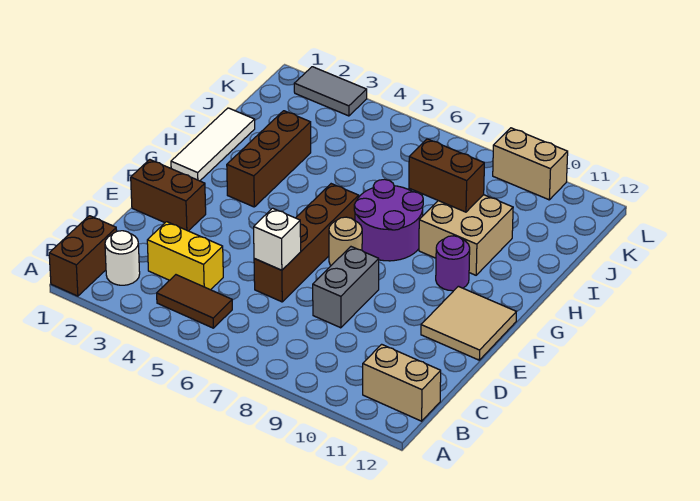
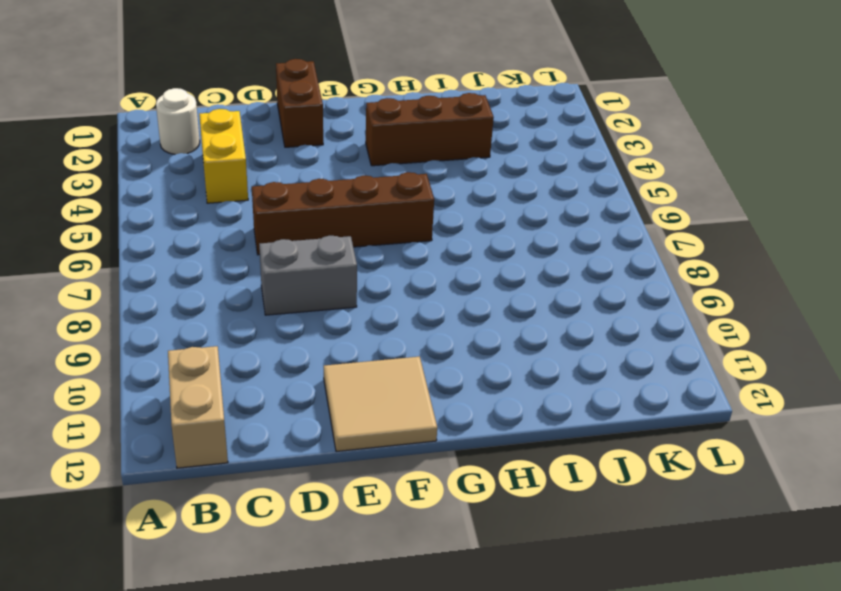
none -> brown 1x2 brick [49,216,117,296]
none -> brown 1x2 tile [157,275,232,328]
none -> tan 1x1 round brick [329,217,362,265]

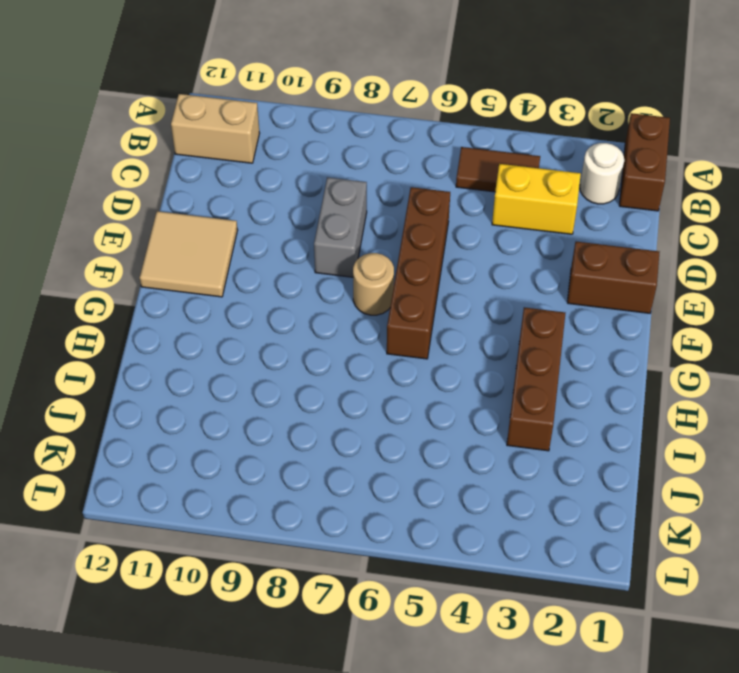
none -> white 1x3 tile [171,108,255,181]
none -> purple 2x2 round brick [354,179,423,261]
none -> purple 1x1 round brick [436,236,470,291]

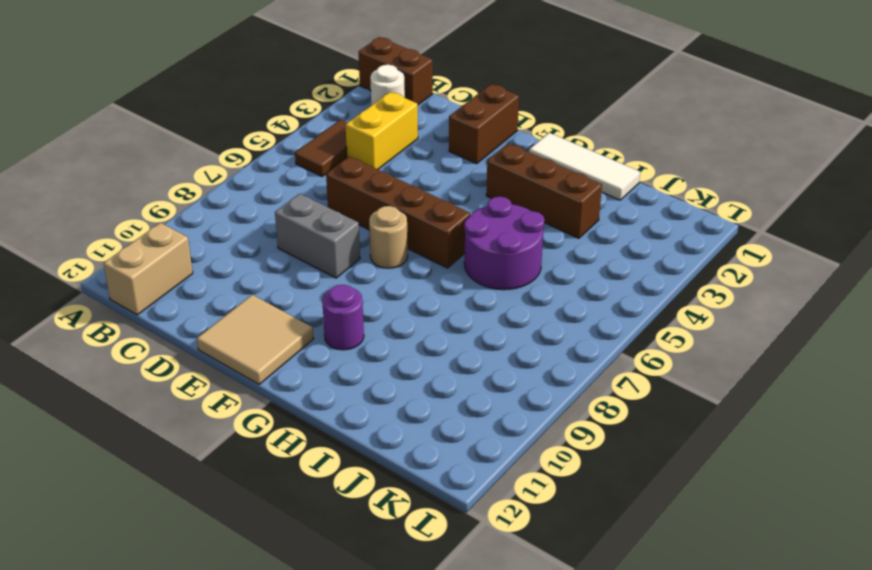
purple 2x2 round brick [464,197,544,290] -> purple 2x2 round brick moved to [354,179,423,261]
none -> tan 2x2 brick [419,195,513,275]
none -> grey 1x2 tile [294,67,367,116]
none -> tan 1x2 brick [493,128,568,200]

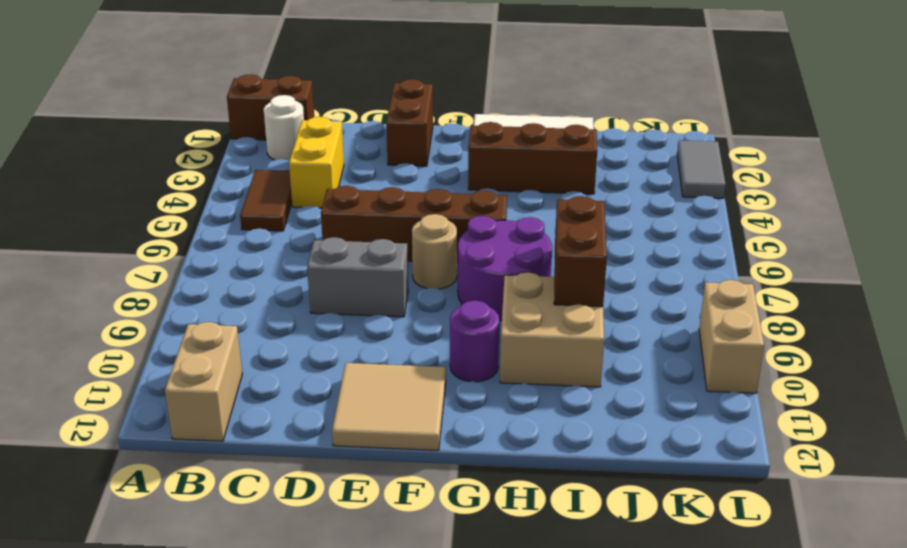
none -> white 1x1 brick [254,208,301,270]

